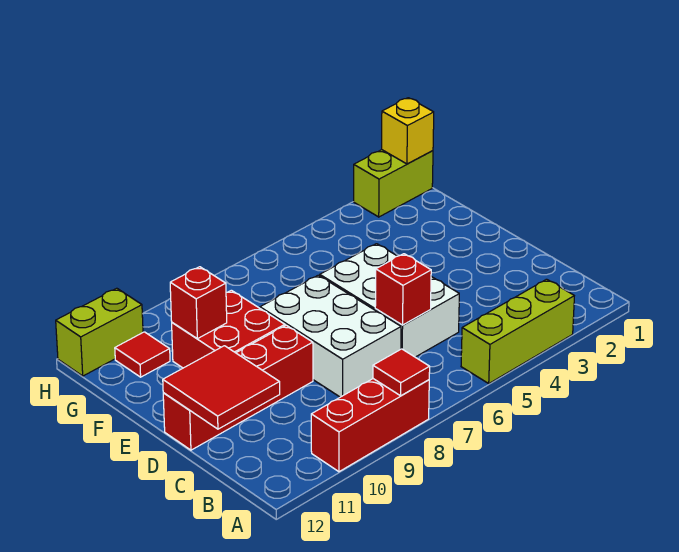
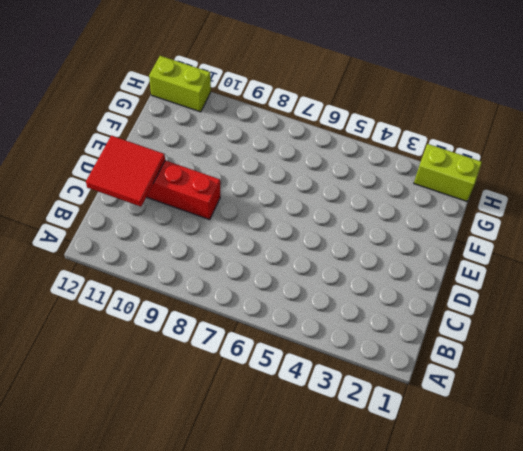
none -> lime 1x3 brick [461,279,574,383]
none -> red 1x3 brick [311,379,429,472]
none -> white 2x3 brick [320,244,459,357]

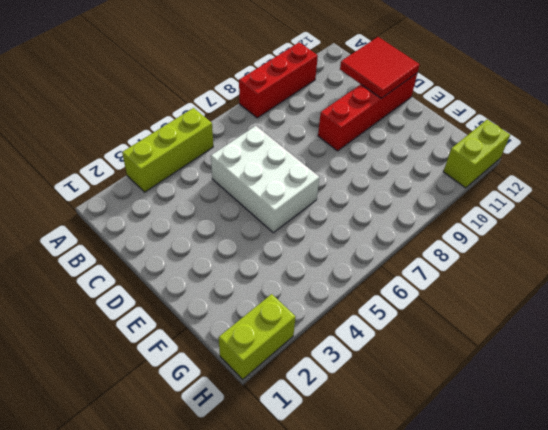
none -> white 2x3 brick [260,275,401,397]
none -> red 2x2 brick [172,290,285,368]
none -> red 1x1 tile [115,332,170,377]

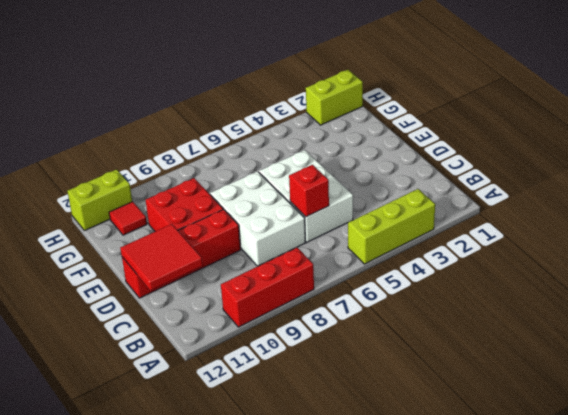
none -> red 1x1 tile [373,349,430,396]
none -> red 1x1 brick [170,267,227,339]
none -> yellow 1x1 brick [382,98,434,164]

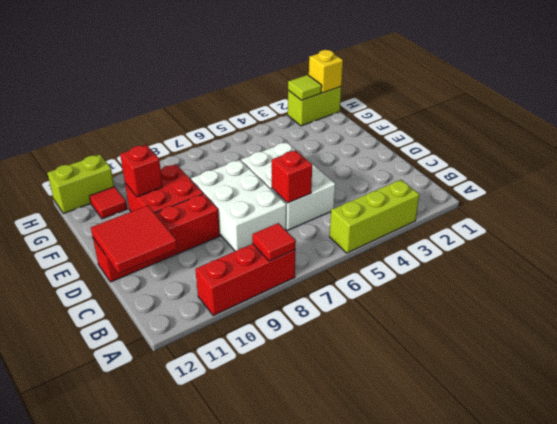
lime 1x1 tile [288,75,322,100] -> none

